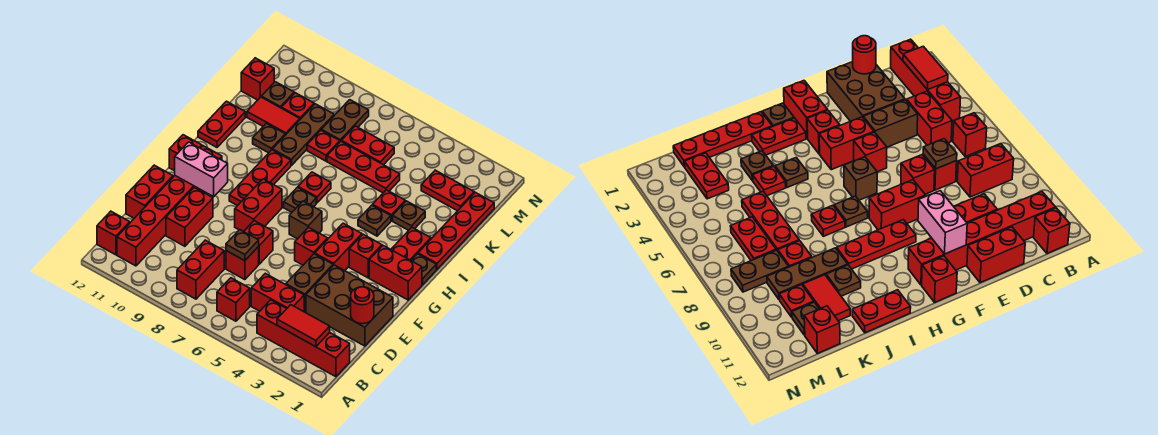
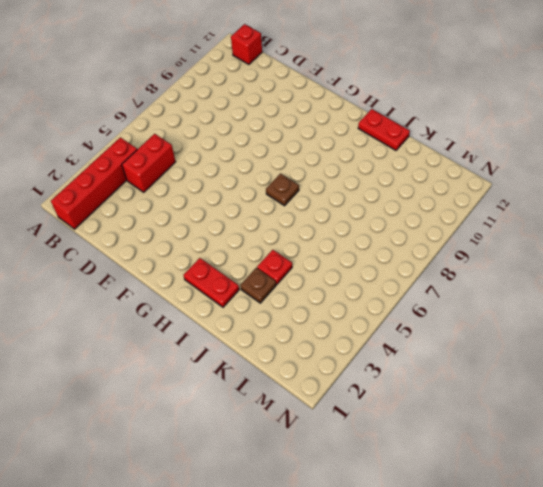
none -> red 1x1 brick [217,278,250,321]
none -> red 1x2 brick [177,240,224,299]
none -> red 1x6 brick [117,146,222,266]
none -> brown 2x3 brick [306,265,393,346]

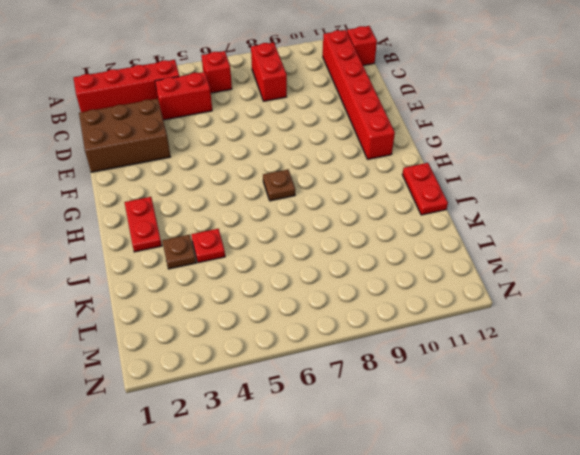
none -> brown 1x2 brick [286,254,333,312]
none -> red 1x1 brick [226,247,259,280]
none -> red 1x2 brick [166,188,213,246]
none -> red 1x2 brick [126,165,173,218]

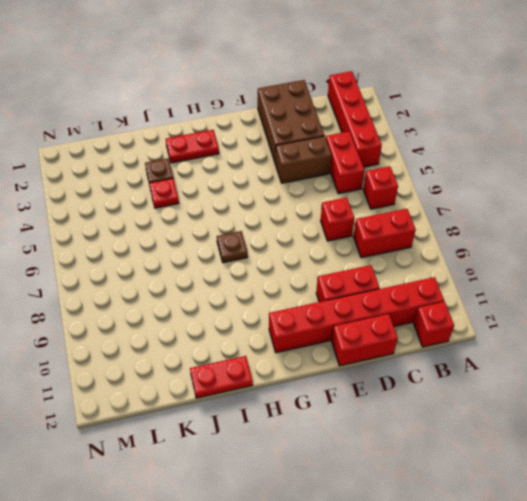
none -> red 1x1 brick [244,221,273,264]
none -> red 1x2 brick [315,223,362,271]
none -> red 1x1 brick [295,227,328,265]
none -> red 1x2 brick [235,179,282,232]

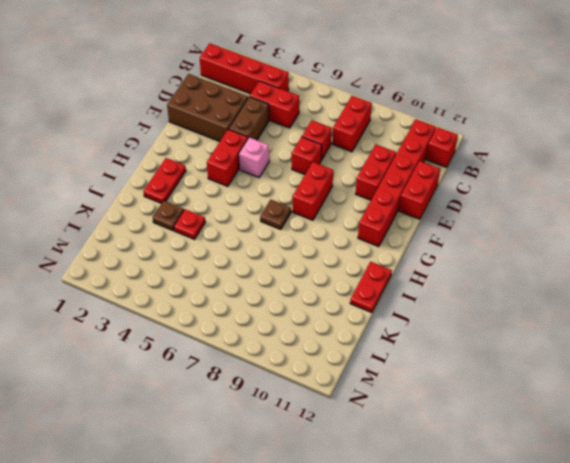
pink 1x1 brick [239,137,269,177] -> red 1x1 brick [295,227,328,265]
none -> red 1x1 brick [217,278,250,321]
none -> red 1x2 brick [369,246,422,300]
none -> red 1x1 brick [349,234,382,278]
none -> brown 1x1 brick [289,201,322,239]

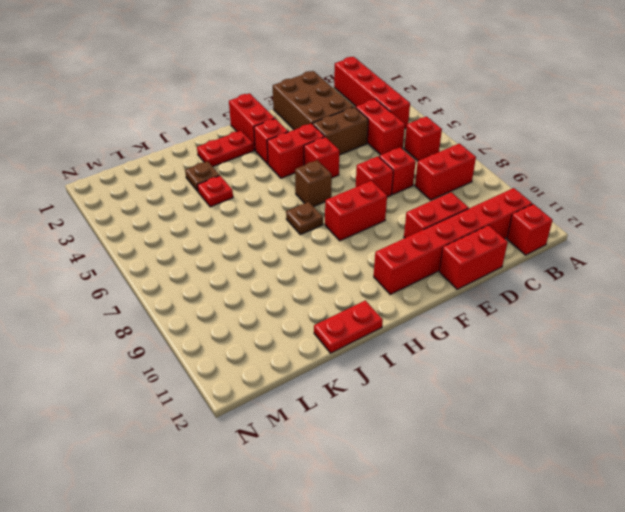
none -> red 1x3 plate [229,150,291,206]
none -> red 1x1 brick [169,135,202,171]
none -> brown 1x1 plate [411,254,436,285]
none -> red 1x4 plate [418,192,494,269]

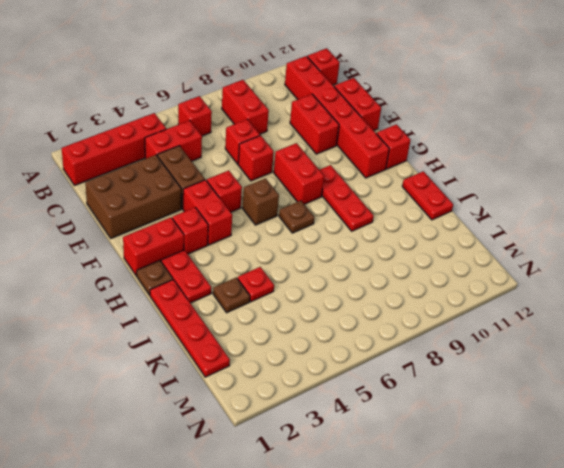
none -> brown 1x1 plate [358,205,391,236]
none -> red 1x1 plate [298,172,331,203]
none -> brown 1x3 plate [273,104,334,165]
none -> brown 1x1 plate [253,123,285,153]

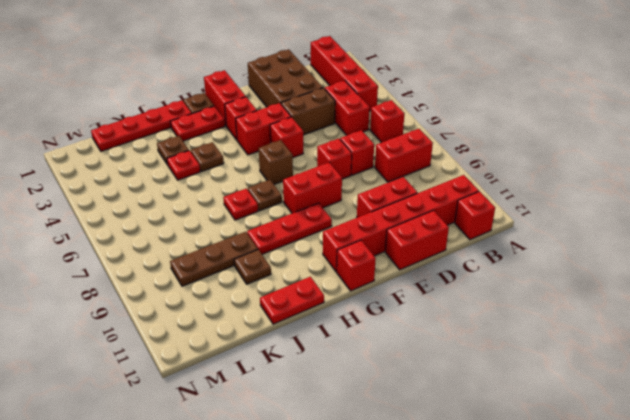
none -> red 1x3 plate [327,141,400,193]
none -> red 1x1 plate [307,130,340,161]
none -> red 1x2 tile [247,97,300,135]
none -> red 1x2 plate [421,170,474,211]

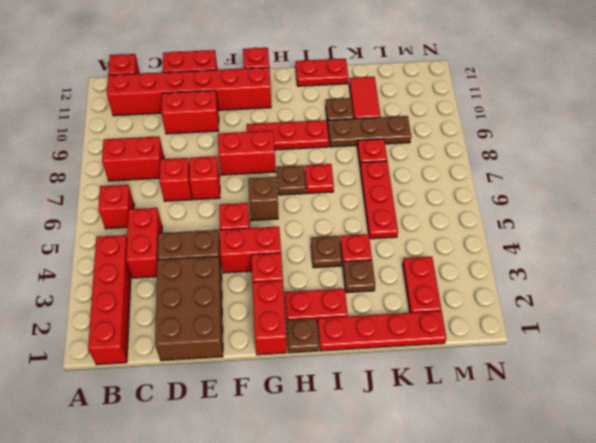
none -> red 1x2 plate [341,126,394,165]
none -> brown 1x2 plate [321,100,369,141]
none -> red 1x1 plate [281,93,314,119]
none -> brown 1x1 plate [261,82,294,108]

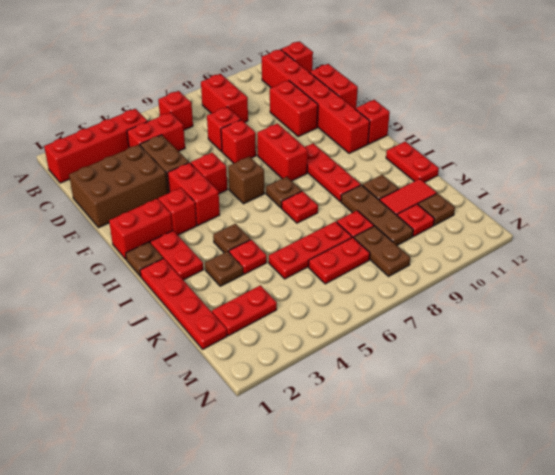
none -> red 1x1 brick [241,58,274,100]
none -> red 1x2 tile [277,305,330,347]
none -> red 1x1 round brick [351,287,374,324]
none -> brown 1x1 plate [226,230,259,261]

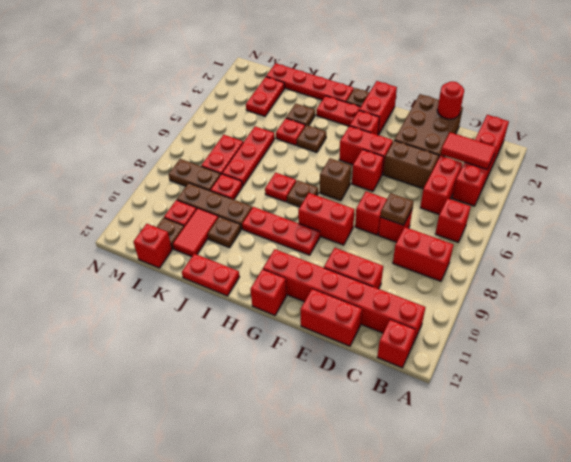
red 1x2 tile [441,132,496,169] -> red 1x2 tile turned to [277,305,330,347]
none -> pink 1x2 brick [175,142,228,197]

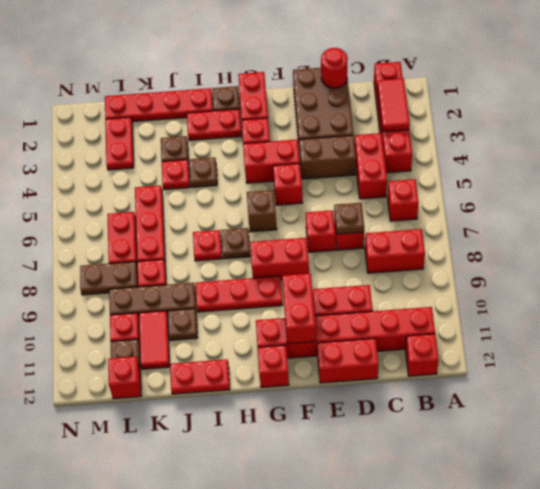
red 1x2 brick [282,273,316,344] -> pink 1x2 brick [175,142,228,197]

